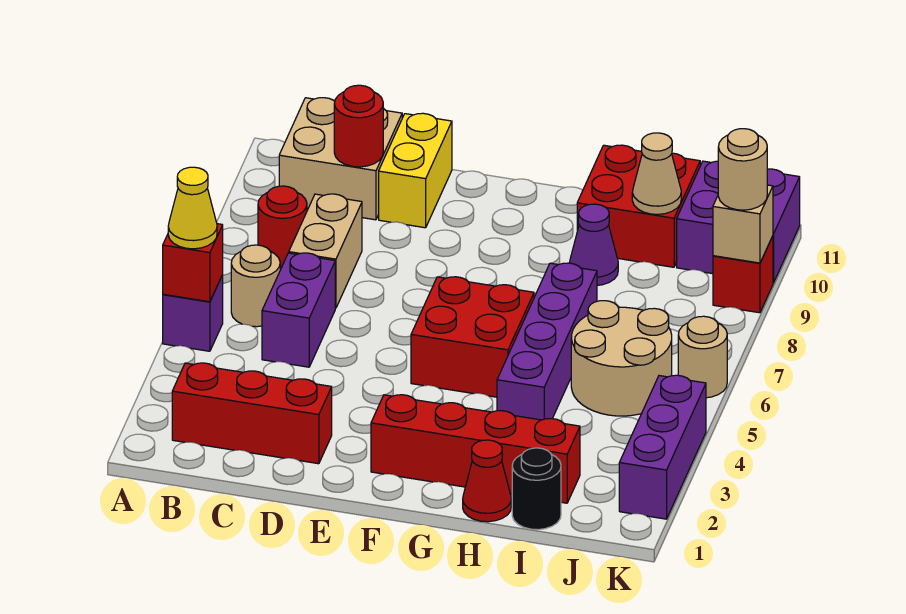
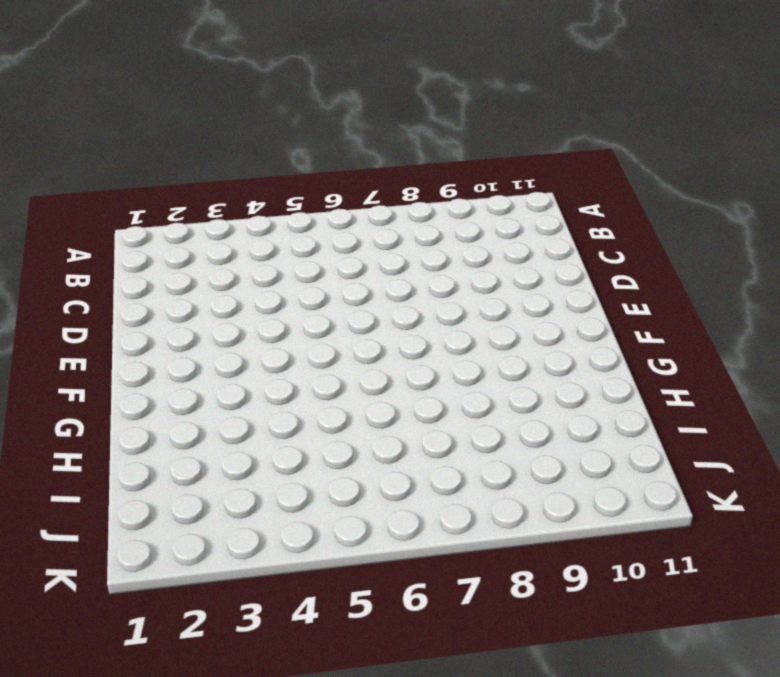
none -> purple 1x1 brick [163,275,223,351]
none -> red 1x3 brick [172,363,332,464]
none -> tan 1x1 round brick [231,245,280,327]

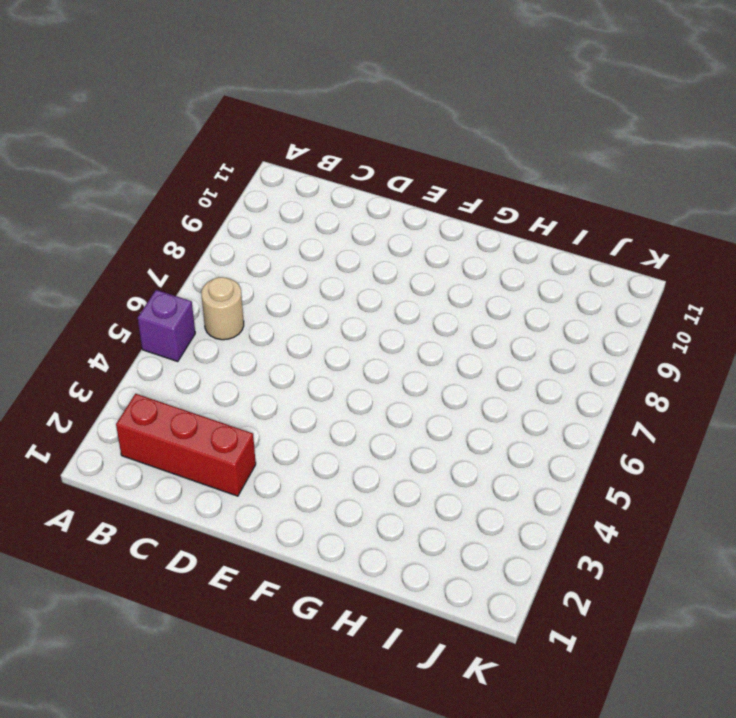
none -> red 1x1 round brick [258,186,307,267]
none -> tan 2x2 brick [279,98,402,220]
none -> purple 1x2 brick [262,253,335,367]

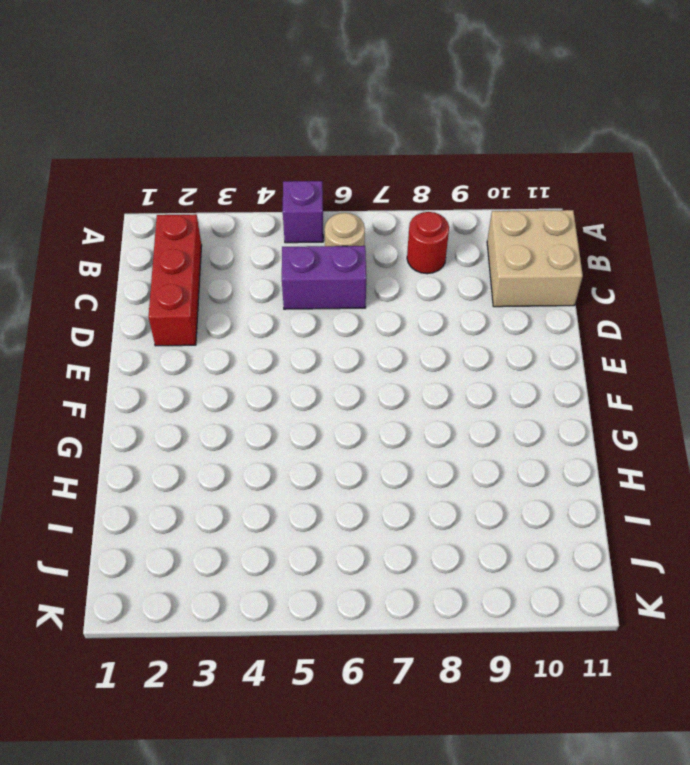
none -> tan 1x2 brick [289,194,362,308]
none -> yellow 1x2 brick [379,113,452,228]
none -> red 1x4 brick [371,395,580,503]

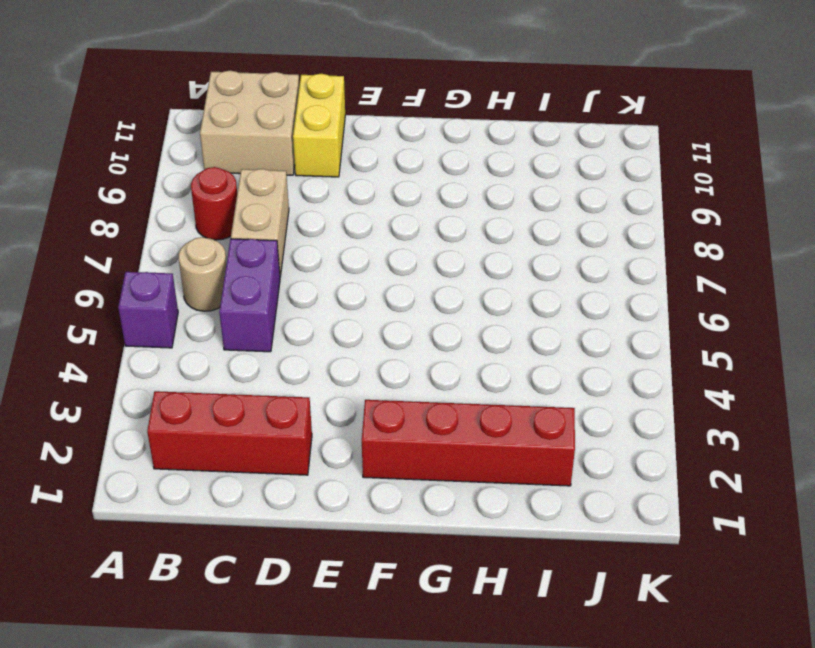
none -> red 2x2 brick [411,277,534,397]
none -> red 1x1 cone [463,440,511,522]
none -> purple 1x4 brick [497,263,597,420]

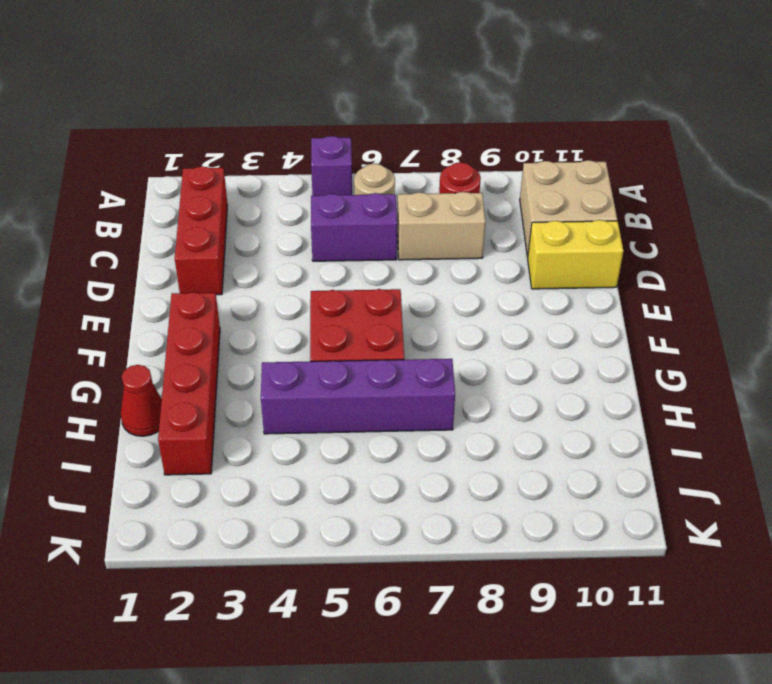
none -> purple 1x1 cone [570,204,618,285]
none -> red 2x2 brick [577,145,700,267]
none -> black 1x1 round brick [512,448,561,530]

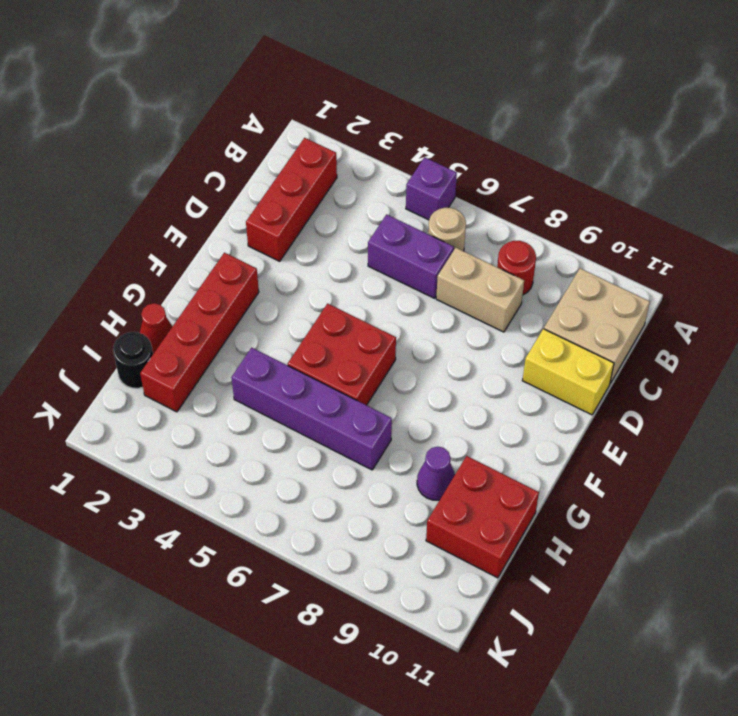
none -> tan 2x2 round brick [571,301,672,416]
none -> purple 2x2 brick [677,161,800,283]
none -> purple 1x3 brick [619,375,706,519]

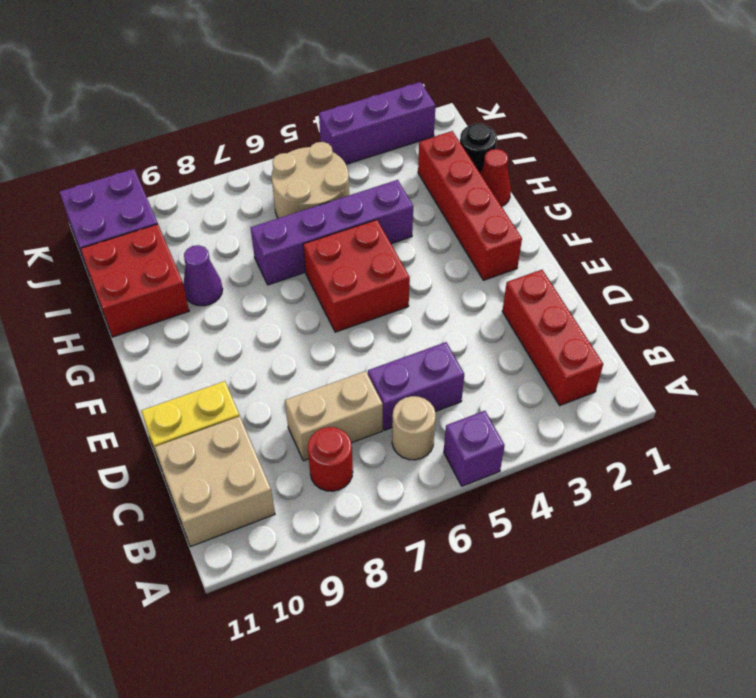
none -> tan 1x1 round brick [678,316,727,398]
none -> red 1x1 brick [713,236,773,313]
none -> red 1x1 brick [163,224,223,302]

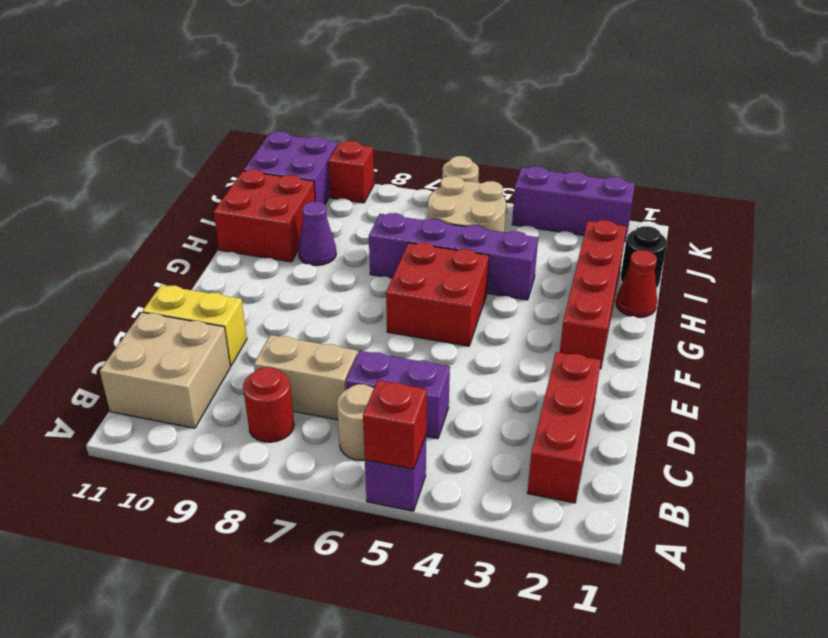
none -> red 1x1 round brick [334,85,383,167]
none -> tan 1x1 cone [632,133,681,214]
none -> tan 1x1 brick [713,185,773,263]

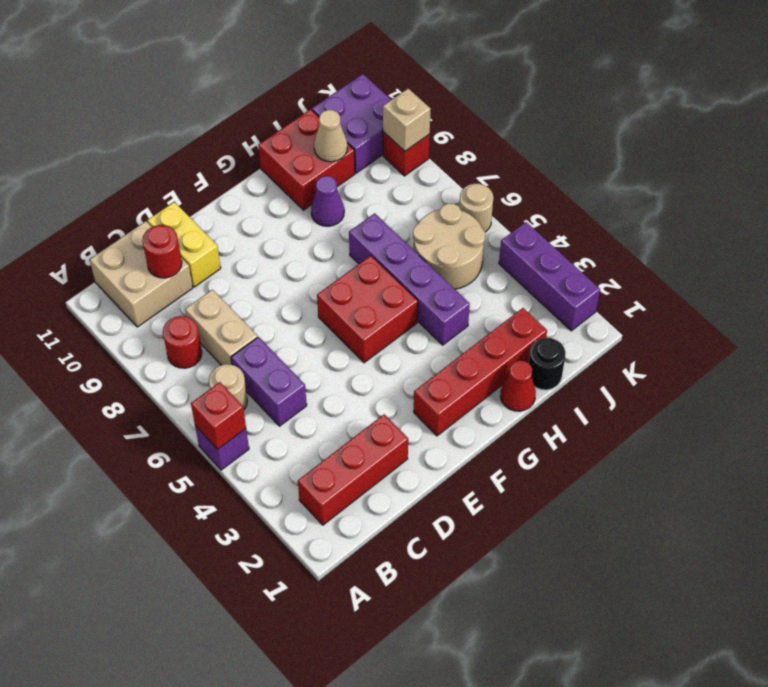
none -> yellow 1x1 cone [168,167,217,249]
none -> tan 1x1 round brick [718,129,767,210]

